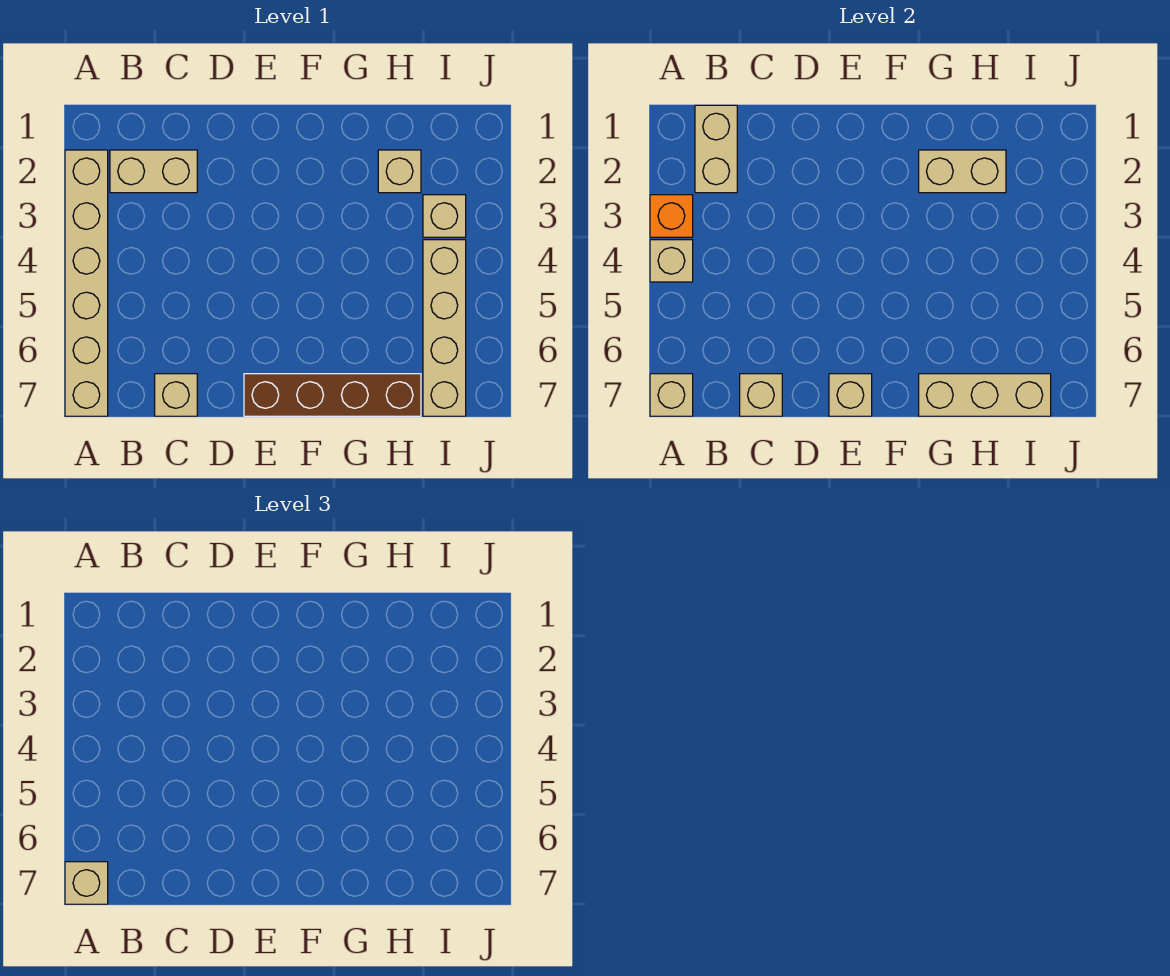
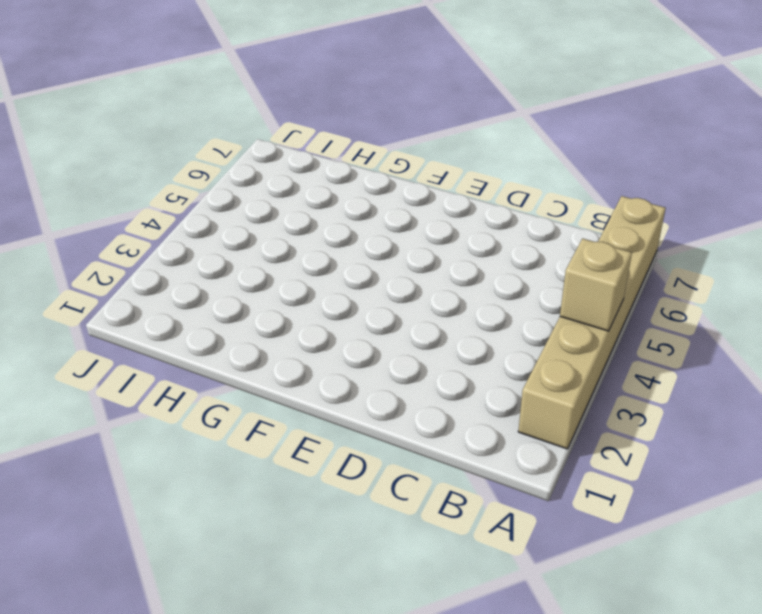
none -> tan 1x2 brick [110,150,197,193]
none -> tan 1x1 brick [155,374,197,416]
none -> brown 1x4 brick [244,374,421,416]

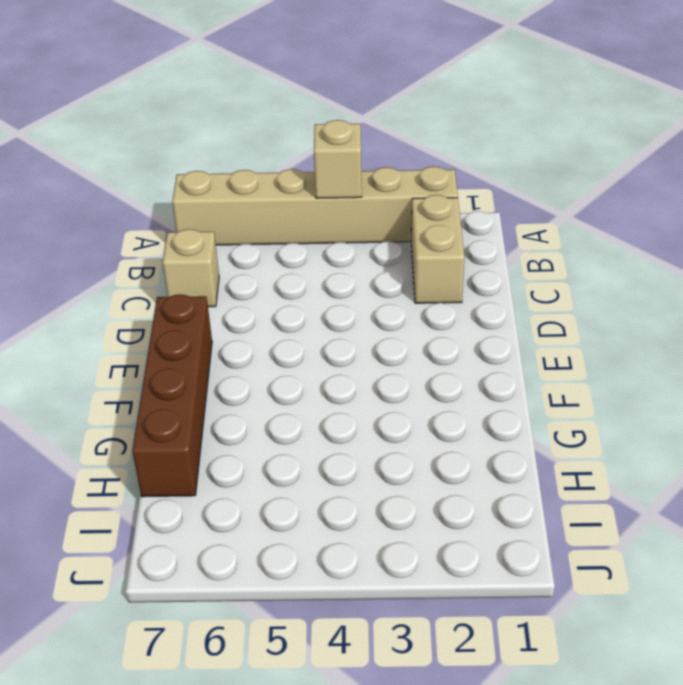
none -> tan 1x1 brick [378,150,421,193]
none -> tan 1x1 brick [423,195,466,237]
none -> tan 1x4 brick [423,240,466,416]

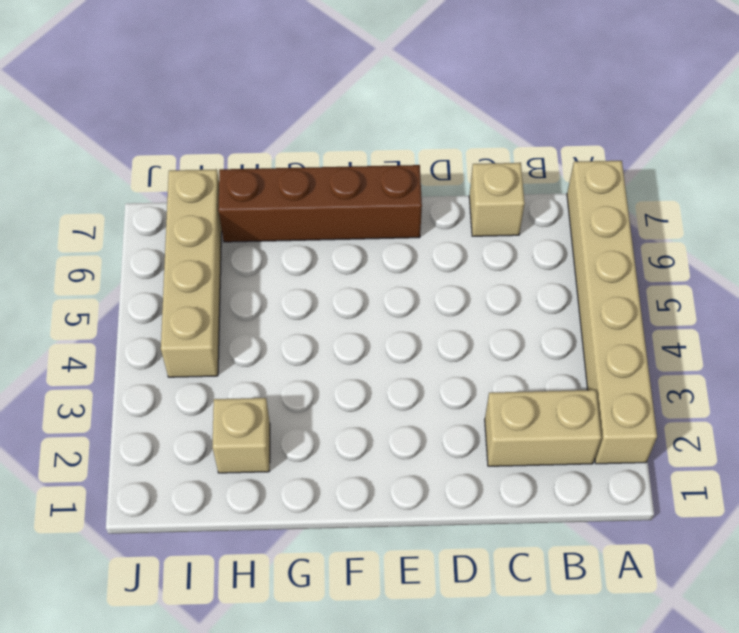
none -> tan 1x1 brick [423,195,466,237]
none -> orange 1x1 brick [650,195,693,237]
none -> tan 1x1 brick [650,240,693,282]

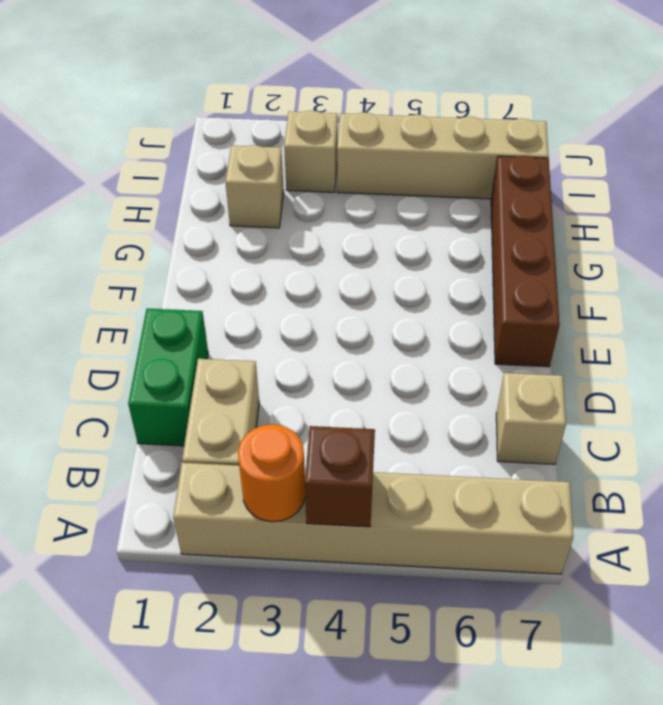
orange 1x1 round brick [238,424,305,522] -> orange 1x1 brick [650,195,693,237]
brown 1x1 brick [305,426,375,527] -> tan 1x1 brick [650,240,693,282]
green 1x2 brick [128,308,208,446] -> none
none -> tan 1x1 brick [650,374,693,416]
none -> tan 1x2 brick [695,105,737,193]
none -> tan 1x1 brick [740,374,782,416]

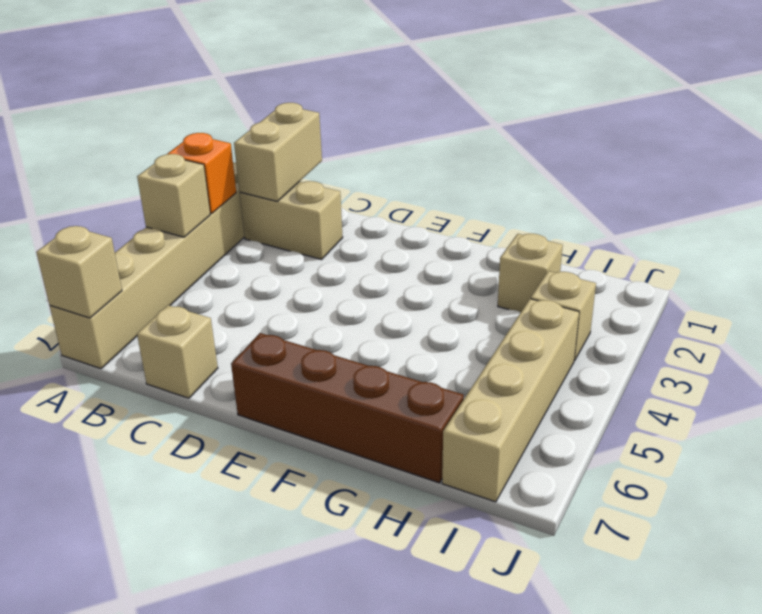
none -> tan 1x1 brick [740,374,782,416]
none -> tan 1x1 brick [829,374,872,416]
none -> tan 1x2 brick [919,150,1006,193]

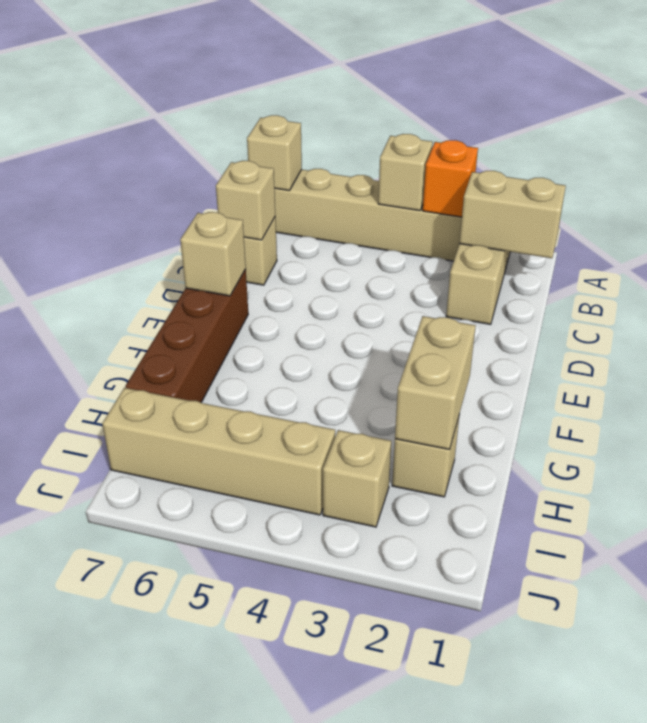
none -> tan 1x3 brick [919,374,1051,416]
none -> tan 1x1 brick [65,862,108,904]

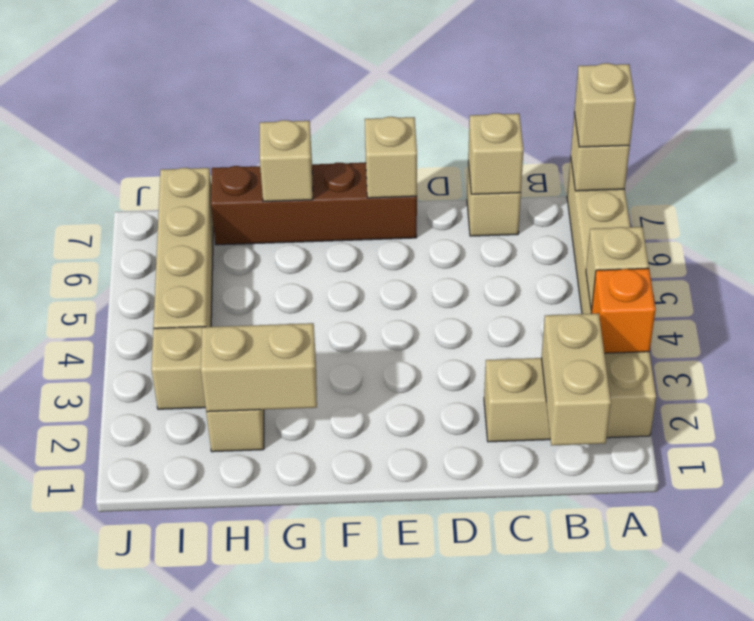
tan 1x1 brick [260,120,313,201] -> tan 1x3 brick [919,374,1051,416]

